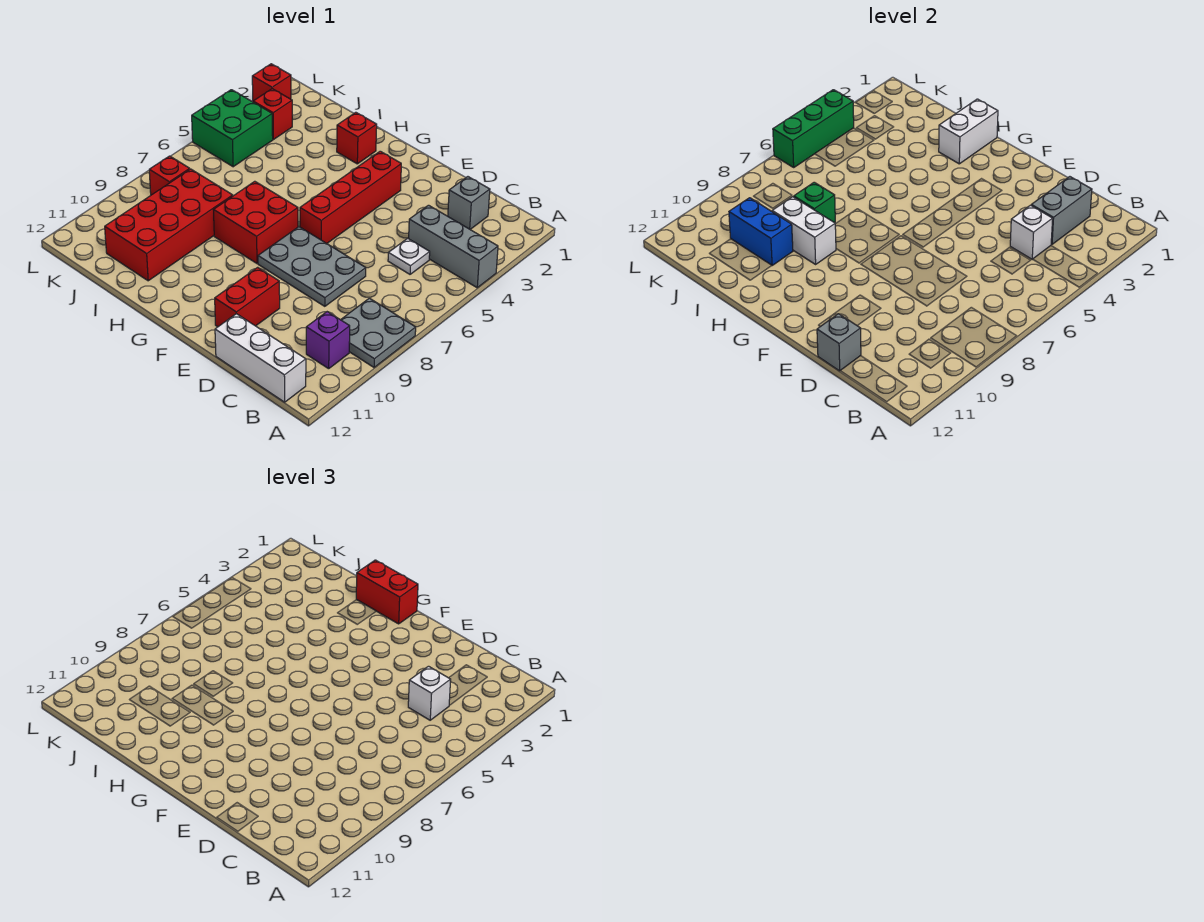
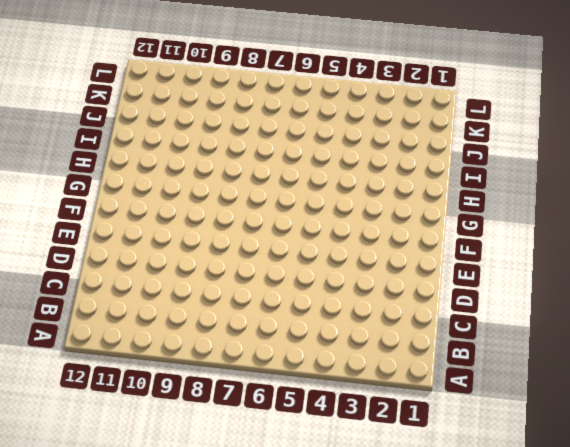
none -> grey 1x3 brick [409,205,498,288]
none -> grey 2x2 plate [341,298,416,367]
none -> purple 1x1 brick [306,312,350,369]

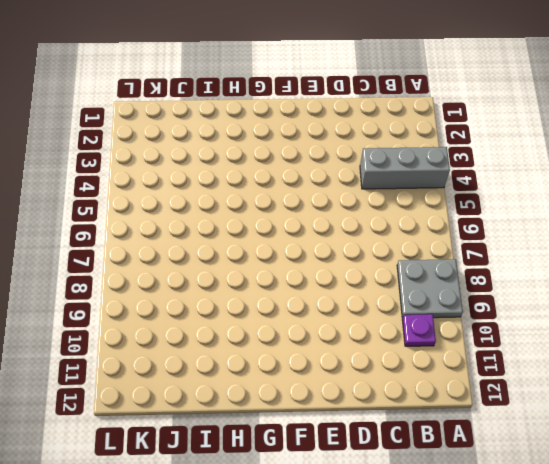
purple 1x1 plate [402,314,436,346] -> purple 1x1 brick [306,312,350,369]
none -> white 1x3 brick [215,314,306,402]
none -> grey 1x1 brick [448,177,490,229]
none -> white 1x1 plate [388,238,430,274]

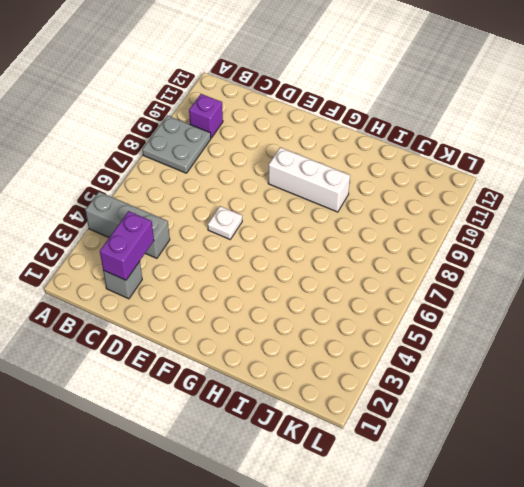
purple 1x2 brick [100,211,154,280] -> grey 1x2 brick [1031,177,1092,244]
white 1x1 plate [208,206,242,239] -> white 1x1 plate moved to [388,238,430,274]
white 1x3 brick [268,147,350,212] -> white 1x3 brick moved to [215,314,306,402]
none -> grey 2x3 plate [258,227,366,306]
none -> red 1x2 brick [215,267,280,327]
none -> red 1x4 brick [300,151,401,243]

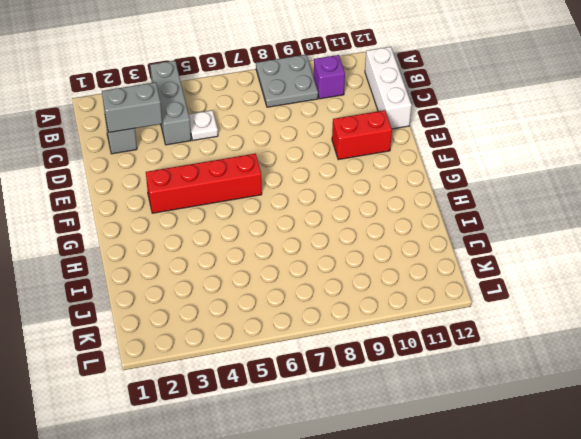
none -> grey 2x3 plate [258,227,366,306]
none -> red 2x2 brick [214,181,298,263]
none -> red 1x1 brick [337,112,377,164]

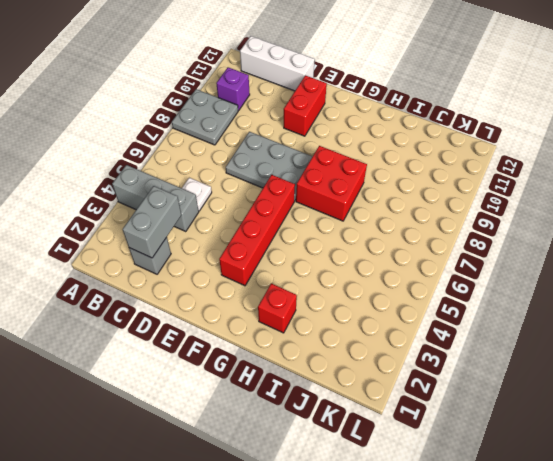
none -> red 2x4 brick [105,169,233,281]
none -> red 1x1 brick [253,89,292,140]
none -> green 2x2 brick [192,90,273,167]

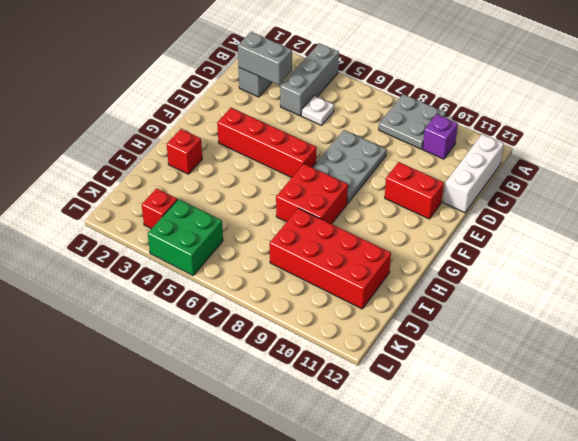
none -> red 1x1 brick [149,156,190,195]
none -> red 1x1 brick [252,64,291,101]
none -> white 1x1 brick [1010,205,1053,259]

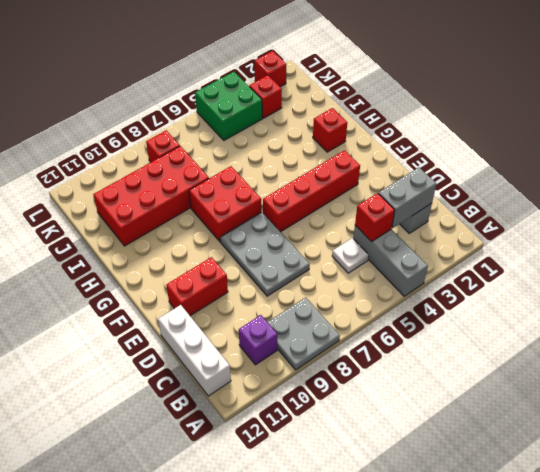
red 1x1 brick [355,193,395,242] -> white 1x1 brick [1010,205,1053,259]
none -> grey 1x1 brick [817,314,861,371]
none -> white 1x2 brick [939,99,998,164]
none -> white 1x2 brick [772,197,836,264]

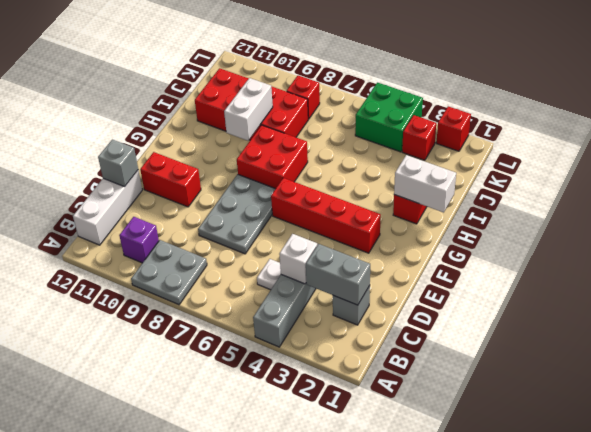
none -> green 1x1 brick [793,182,835,223]
none -> blue 1x2 brick [729,198,793,265]
none -> green 1x3 brick [773,90,854,167]

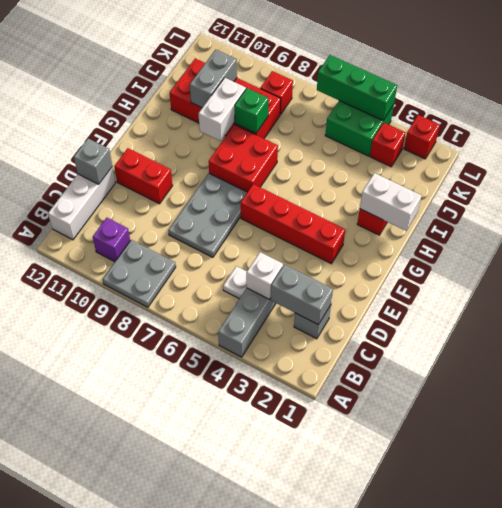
grey 1x2 brick [190,50,237,108] -> blue 1x2 brick [729,198,793,265]
none -> white 1x1 brick [408,666,451,720]
none -> red 1x2 brick [356,560,418,624]

